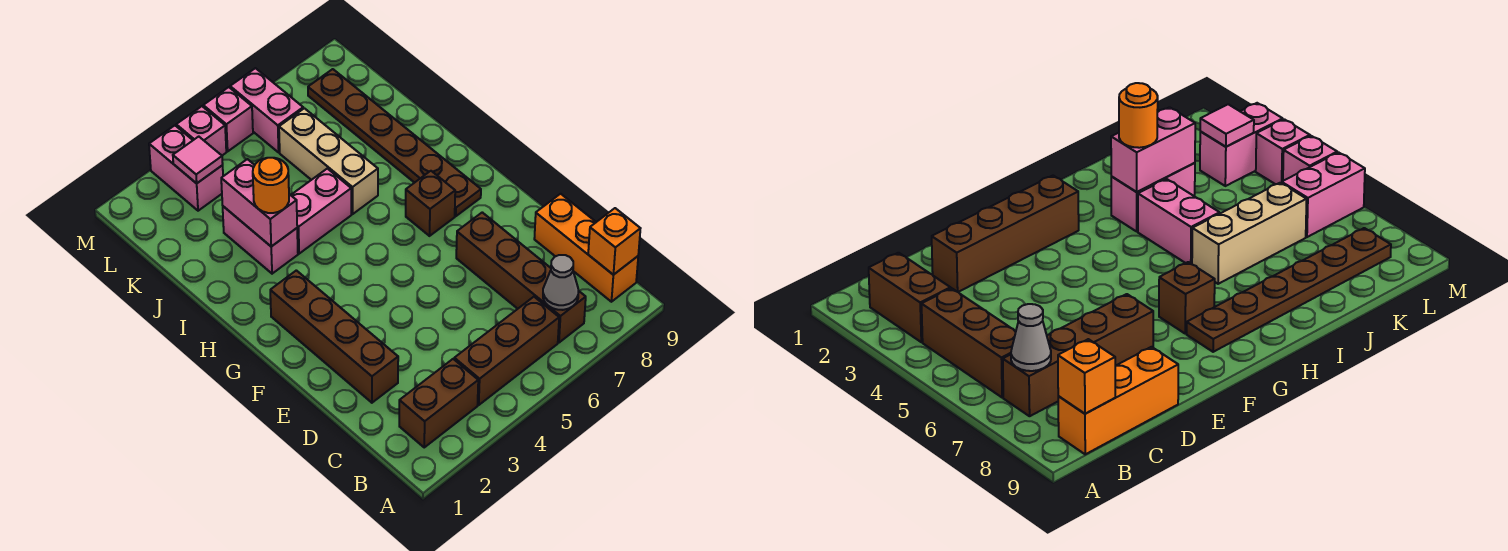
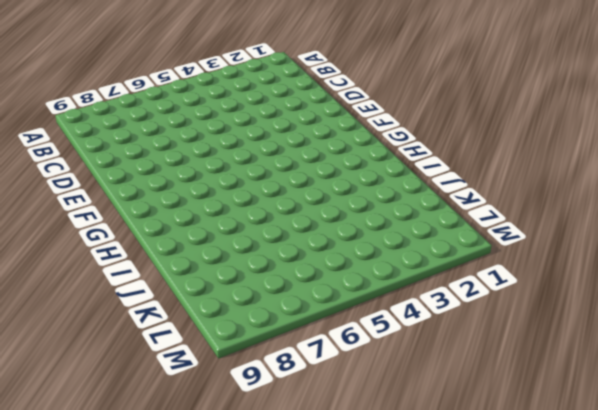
none -> brown 1x2 brick [399,359,478,447]
none -> brown 1x3 brick [454,297,559,405]
none -> brown 1x4 brick [456,212,586,343]

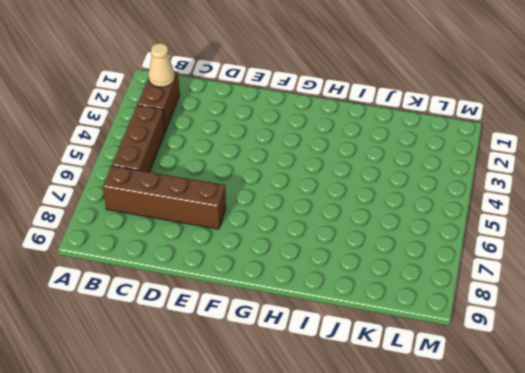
tan 1x1 cone [148,43,175,87] -> none
none -> orange 1x3 brick [534,194,638,302]
none -> brown 1x4 brick [270,270,398,403]
none -> brown 1x1 brick [406,171,455,236]

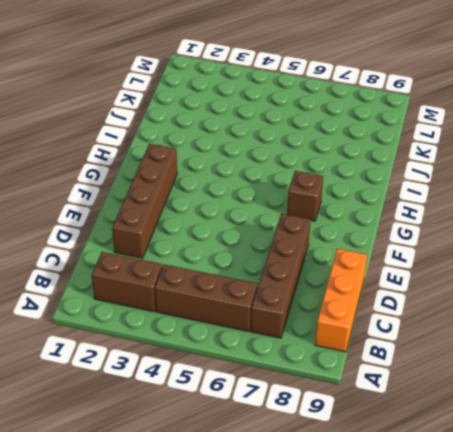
none -> brown 1x6 plate [308,69,481,216]
none -> pink 1x2 brick [223,206,298,274]
none -> pink 1x2 brick [291,168,351,254]

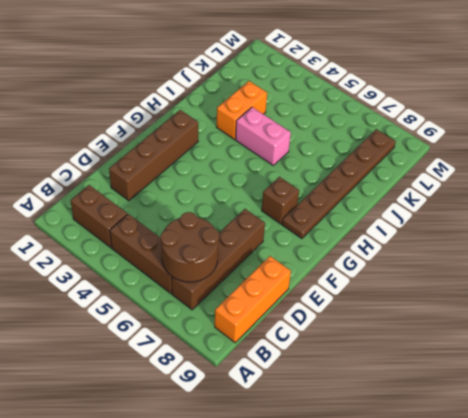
brown 2x2 round brick [161,212,219,282] -> grey 1x1 cone [543,255,578,310]
orange 1x2 brick [217,81,267,139] -> pink 1x2 brick [223,206,298,274]
none -> tan 1x3 brick [279,108,378,214]
none -> pink 1x2 brick [149,126,223,211]
none -> pink 1x2 brick [230,68,303,152]

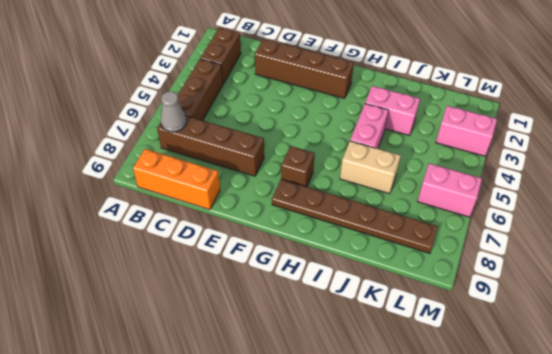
tan 1x2 brick [340,141,401,194] -> tan 1x3 brick [279,108,378,214]
none -> pink 1x1 brick [176,106,226,155]
none -> pink 1x1 brick [203,87,253,151]
none -> orange 1x1 brick [588,208,640,275]

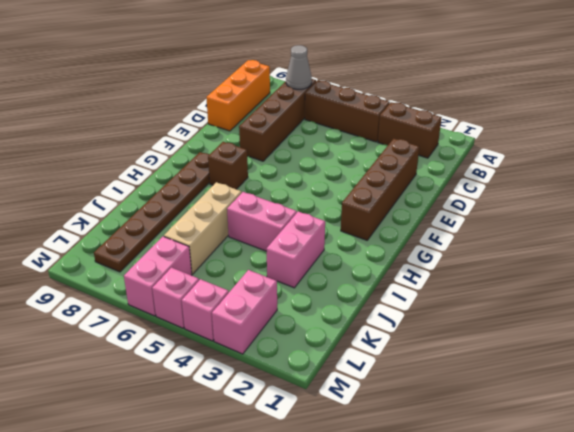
none -> orange 1x1 brick [588,208,640,275]
none -> pink 1x2 brick [221,159,297,246]
none -> pink 1x1 tile [173,137,223,183]

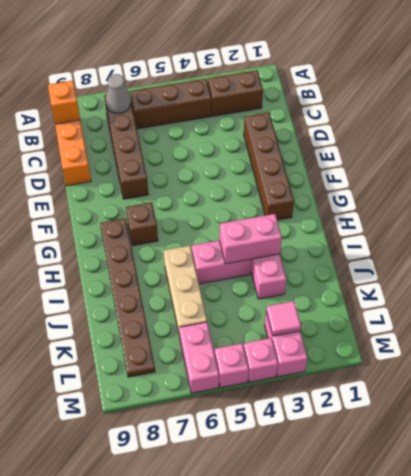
pink 1x2 brick [220,214,282,264] -> pink 1x2 brick turned to [221,159,297,246]
none -> orange 1x1 round brick [253,158,289,213]

